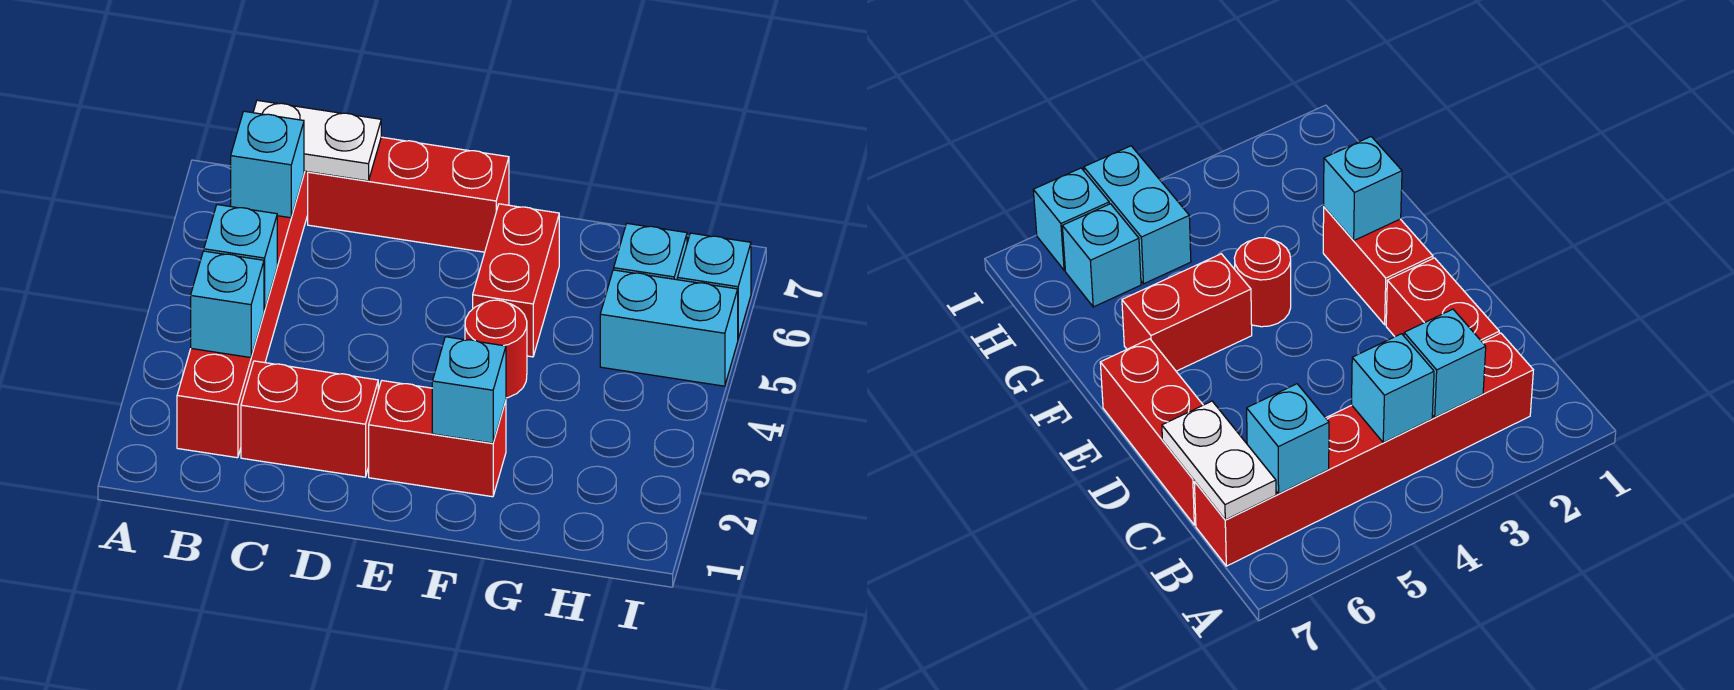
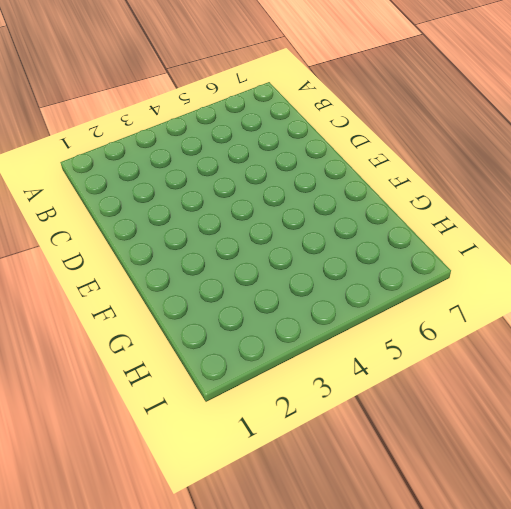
none -> red 1x6 brick [177,171,308,458]
none -> red 1x2 brick [241,361,378,477]
none -> red 1x3 brick [308,137,509,252]

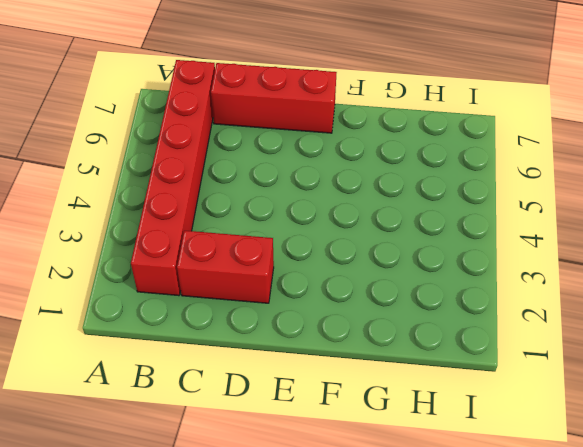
none -> red 1x2 brick [369,381,506,497]
none -> red 1x1 round brick [465,300,527,398]
none -> red 1x2 brick [473,204,559,357]

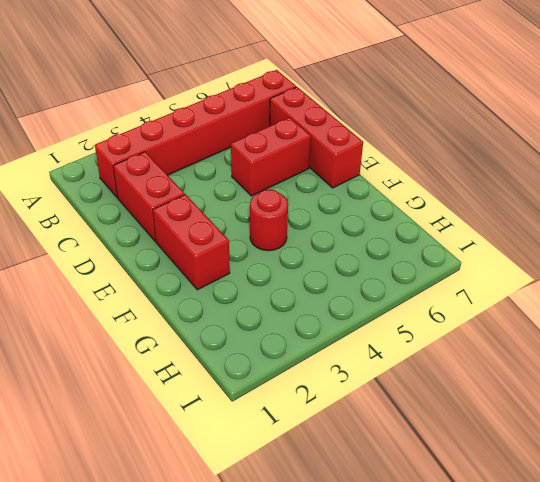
red 1x2 brick [231,118,311,196] -> red 1x2 brick moved to [473,204,559,357]
none -> cyan 1x2 brick [600,270,738,386]
none -> cyan 1x1 brick [614,223,687,280]
none -> cyan 1x1 brick [677,233,751,338]

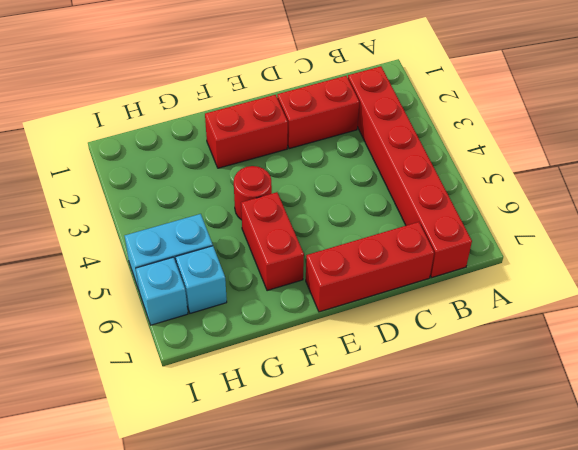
none -> cyan 1x1 brick [191,251,264,358]
none -> cyan 1x1 brick [204,205,277,311]
none -> cyan 1x1 brick [231,111,304,218]

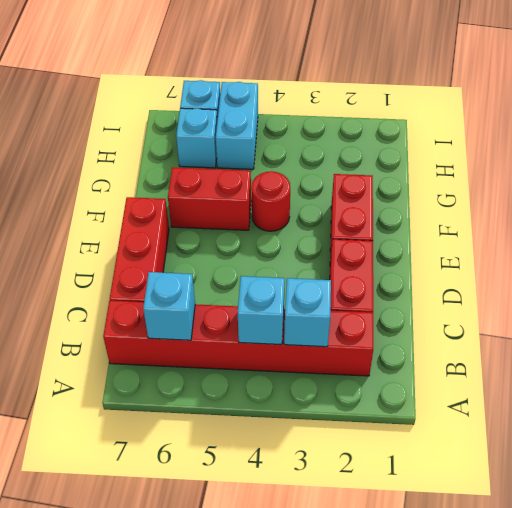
none -> white 1x2 plate [253,100,381,181]
none -> cyan 1x1 brick [432,337,506,443]

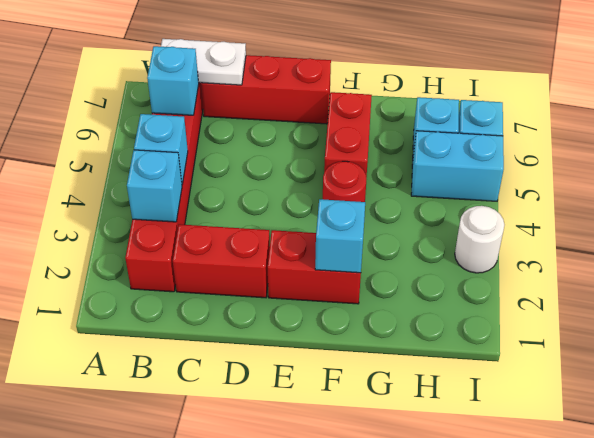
white 1x1 round brick [455,206,504,273] -> none

